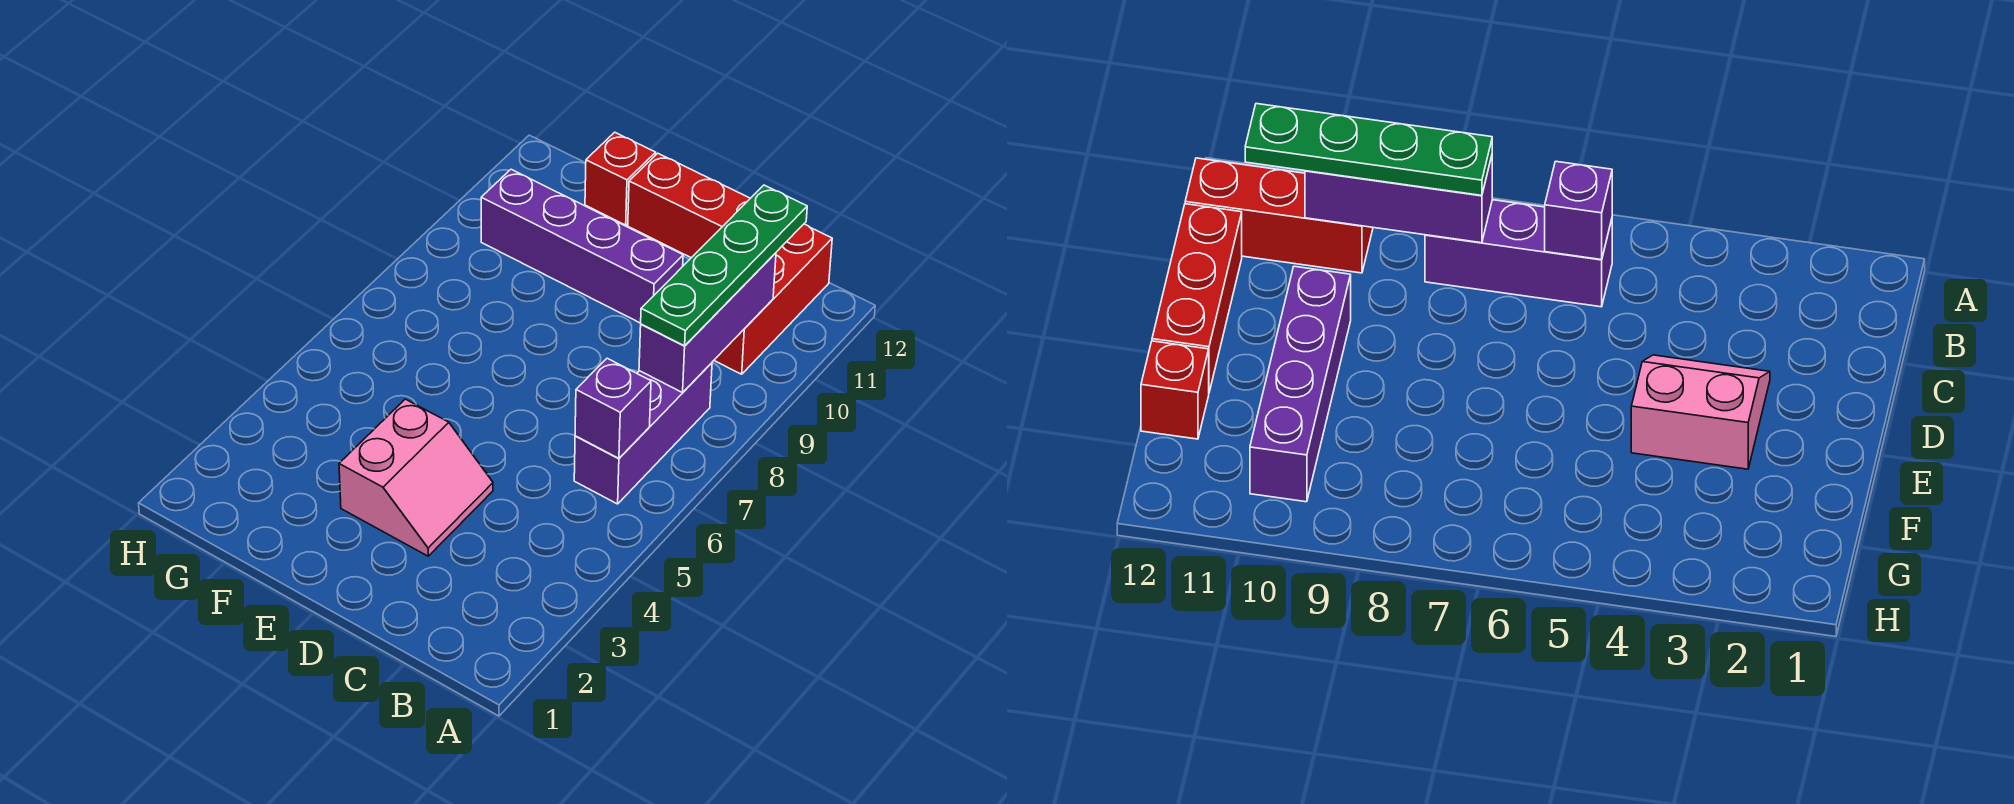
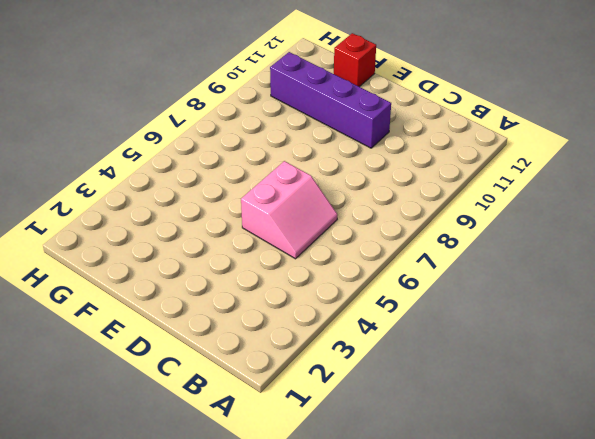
pink 2x2 slope [241,161,337,259] -> pink 2x2 slope moved to [339,399,493,556]
none -> purple 1x3 brick [574,363,712,504]
none -> red 1x3 brick [714,224,832,374]

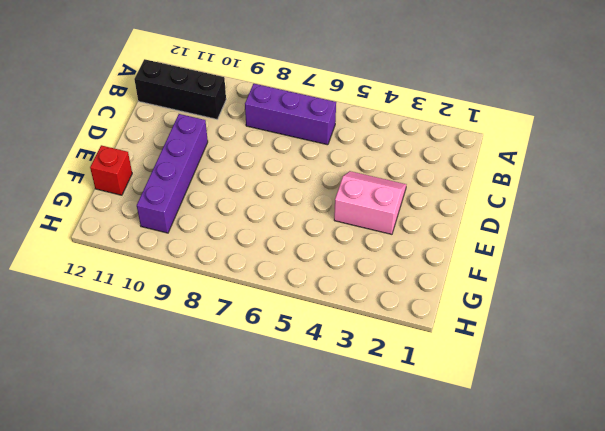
black 1x3 brick [134,59,226,119] -> red 1x3 brick [714,224,832,374]
none -> red 1x3 brick [628,153,750,258]
none -> purple 1x1 brick [575,358,651,458]

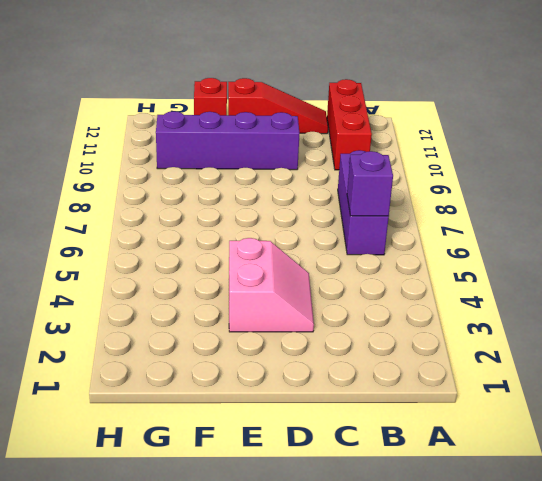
red 1x3 slope [228,78,328,134] -> red 1x3 brick [628,153,750,258]
none -> purple 1x3 brick [639,253,776,393]
none -> green 1x4 plate [641,185,807,346]

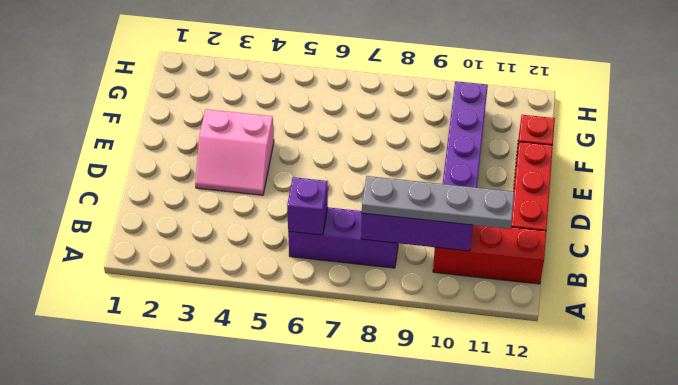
grey 1x4 plate [362,176,514,229] -> green 1x4 plate [641,185,807,346]

